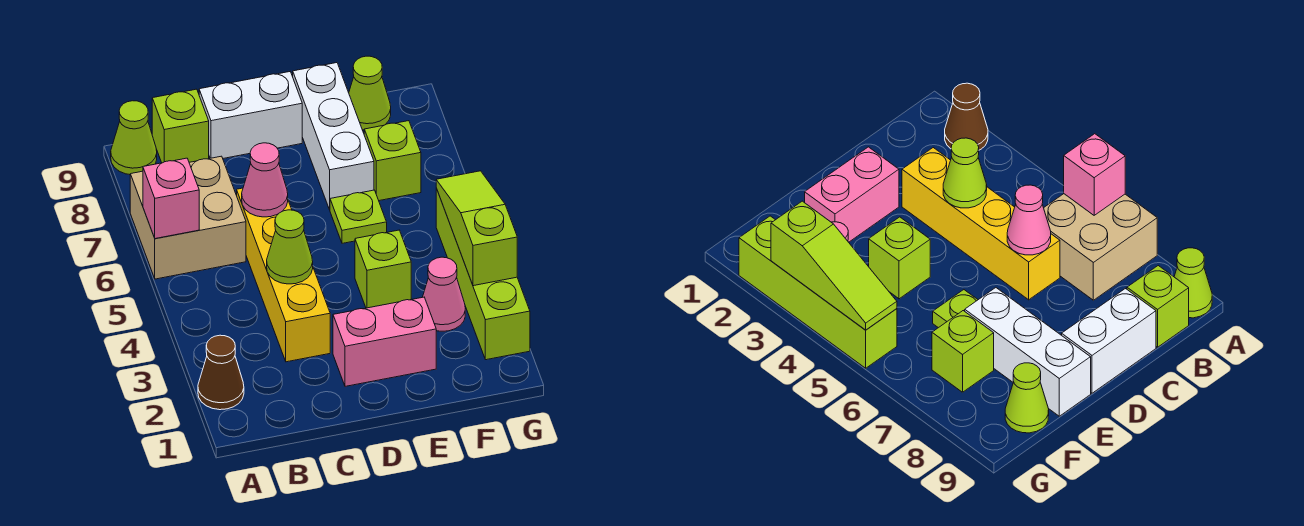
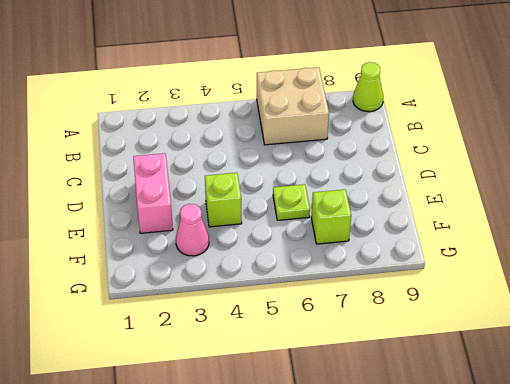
none -> brown 1x1 cone [198,335,244,410]
none -> lime 1x1 brick [152,89,209,163]
none -> yellow 1x4 brick [237,188,330,362]

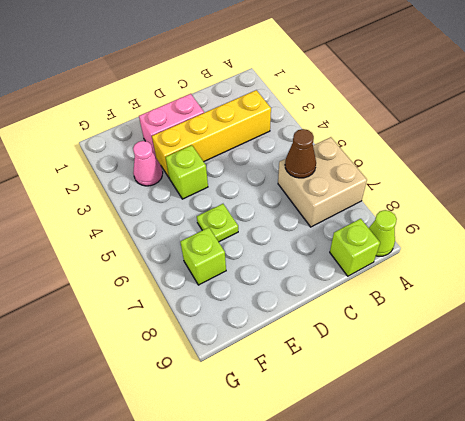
yellow 1x4 brick [152,90,271,177] -> yellow 1x4 brick turned to [237,188,330,362]
brown 1x1 cone [285,129,316,178] -> brown 1x1 cone moved to [198,335,244,410]
none -> white 1x2 brick [199,72,302,158]
none -> white 1x3 brick [293,63,374,210]
none -> lime 1x1 cone [349,56,391,130]

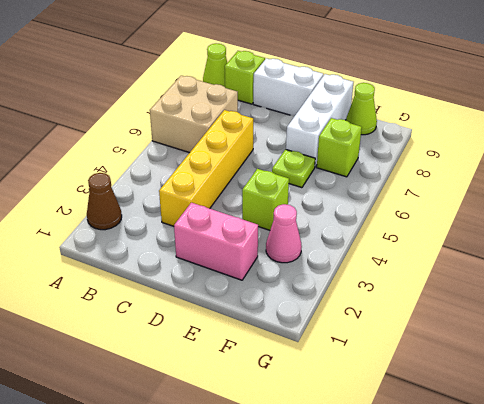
none -> lime 1x4 brick [436,188,530,360]
none -> pink 1x1 brick [143,158,199,239]
none -> lime 1x1 cone [267,210,313,284]

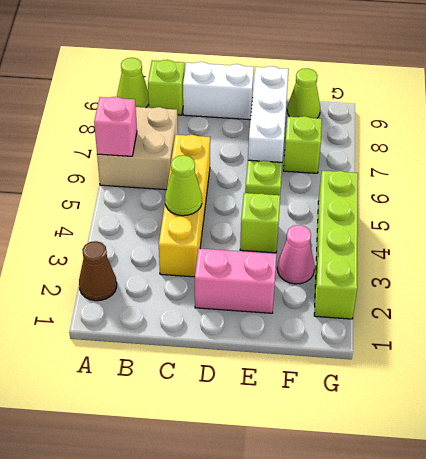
none -> pink 1x1 cone [242,143,288,217]
none -> lime 1x3 slope [436,171,517,286]

